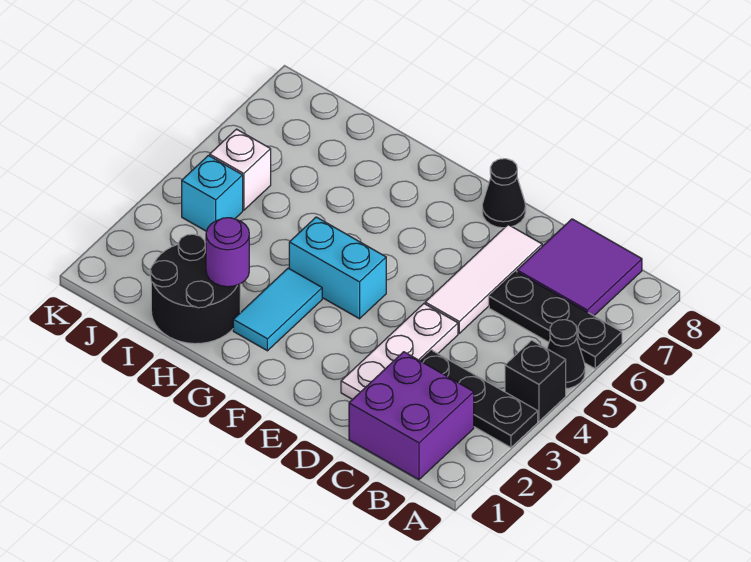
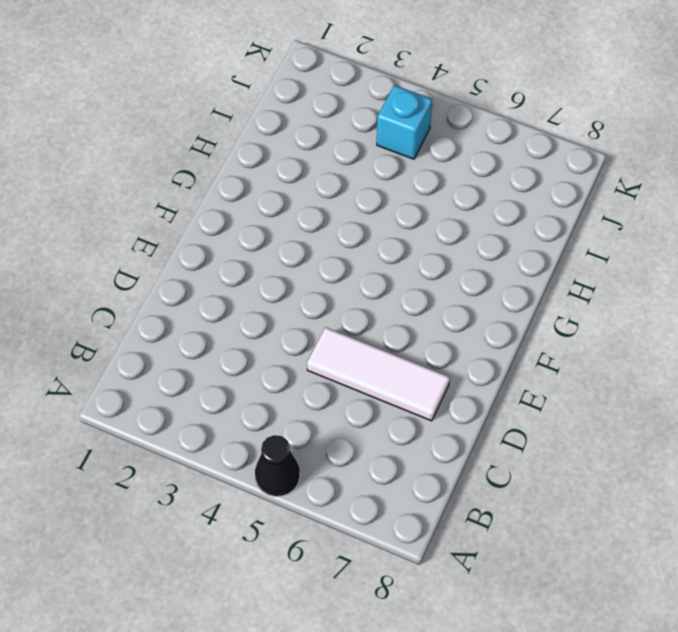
none -> black 1x3 plate [421,350,538,448]
none -> black 1x1 brick [505,340,566,421]
none -> black 1x3 plate [489,272,622,369]

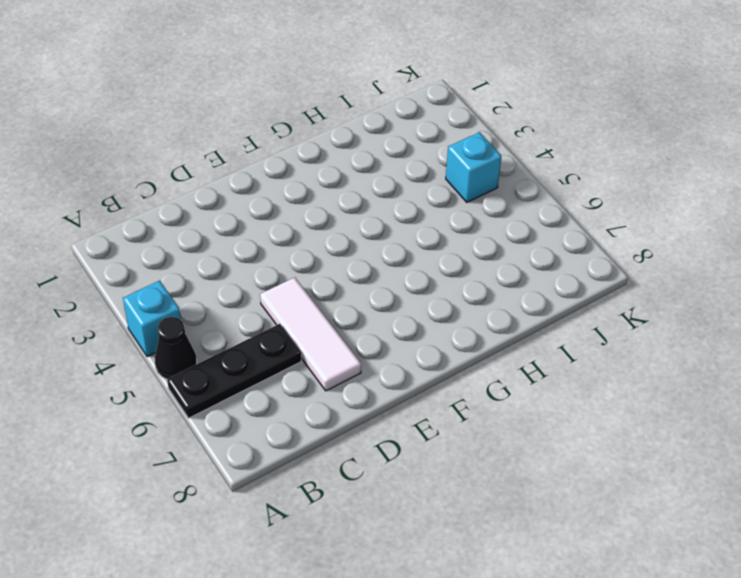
cyan 1x1 brick [123,281,181,357] -> black 1x1 brick [505,340,566,421]
none -> black 1x3 plate [421,350,538,448]
none -> purple 2x2 brick [349,352,474,480]
none -> purple 2x2 tile [517,219,642,316]

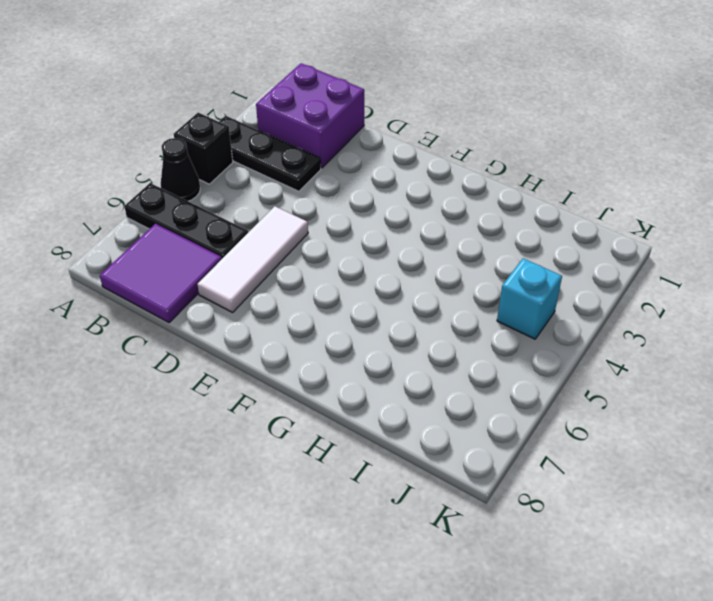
none -> white 1x3 plate [341,304,458,400]
none -> black 1x1 cone [482,159,526,228]
none -> cyan 1x2 brick [289,217,386,319]

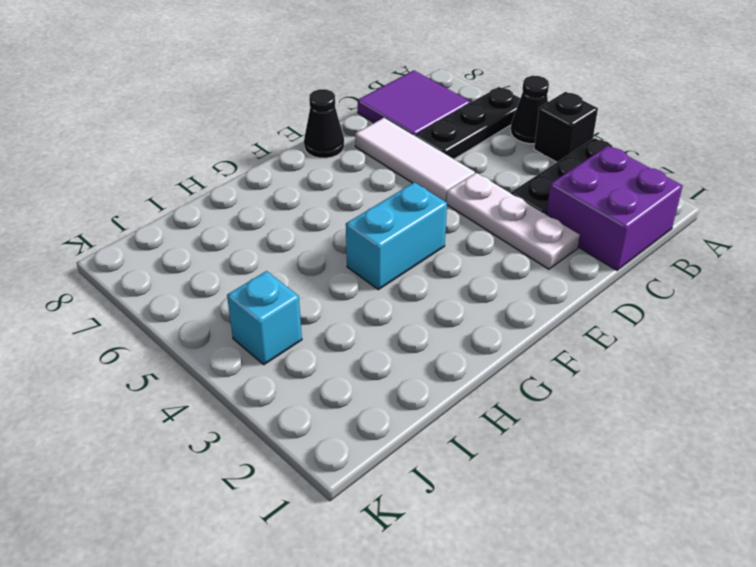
none -> cyan 1x2 tile [233,268,322,351]
none -> black 2x2 round brick [150,234,240,344]
none -> white 1x1 brick [210,129,271,210]

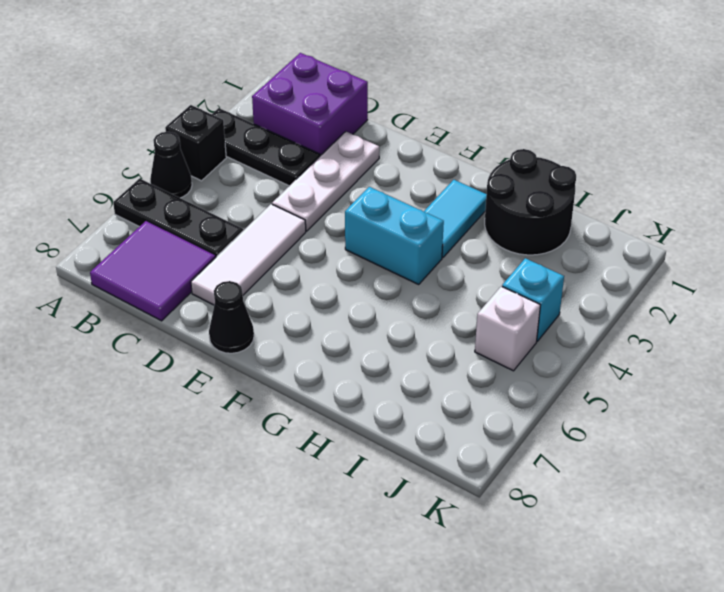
none -> purple 1x1 round brick [206,218,249,287]

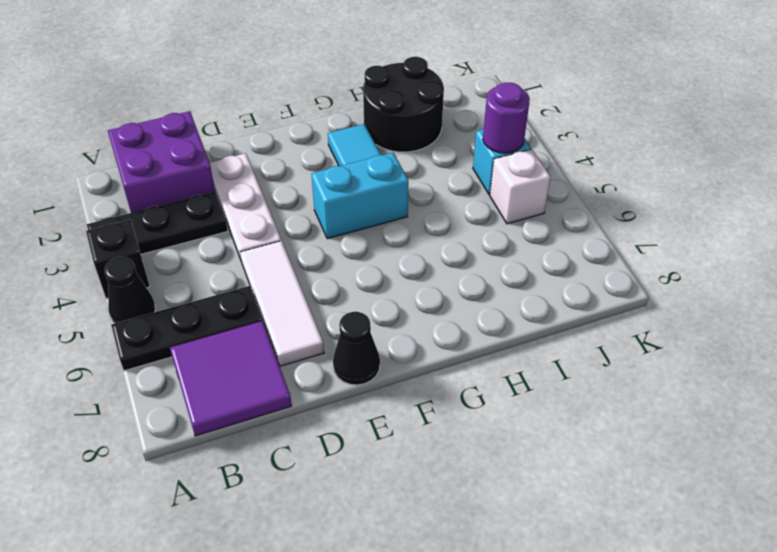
purple 1x1 round brick [483,83,530,153] -> purple 1x1 round brick moved to [206,218,249,287]

